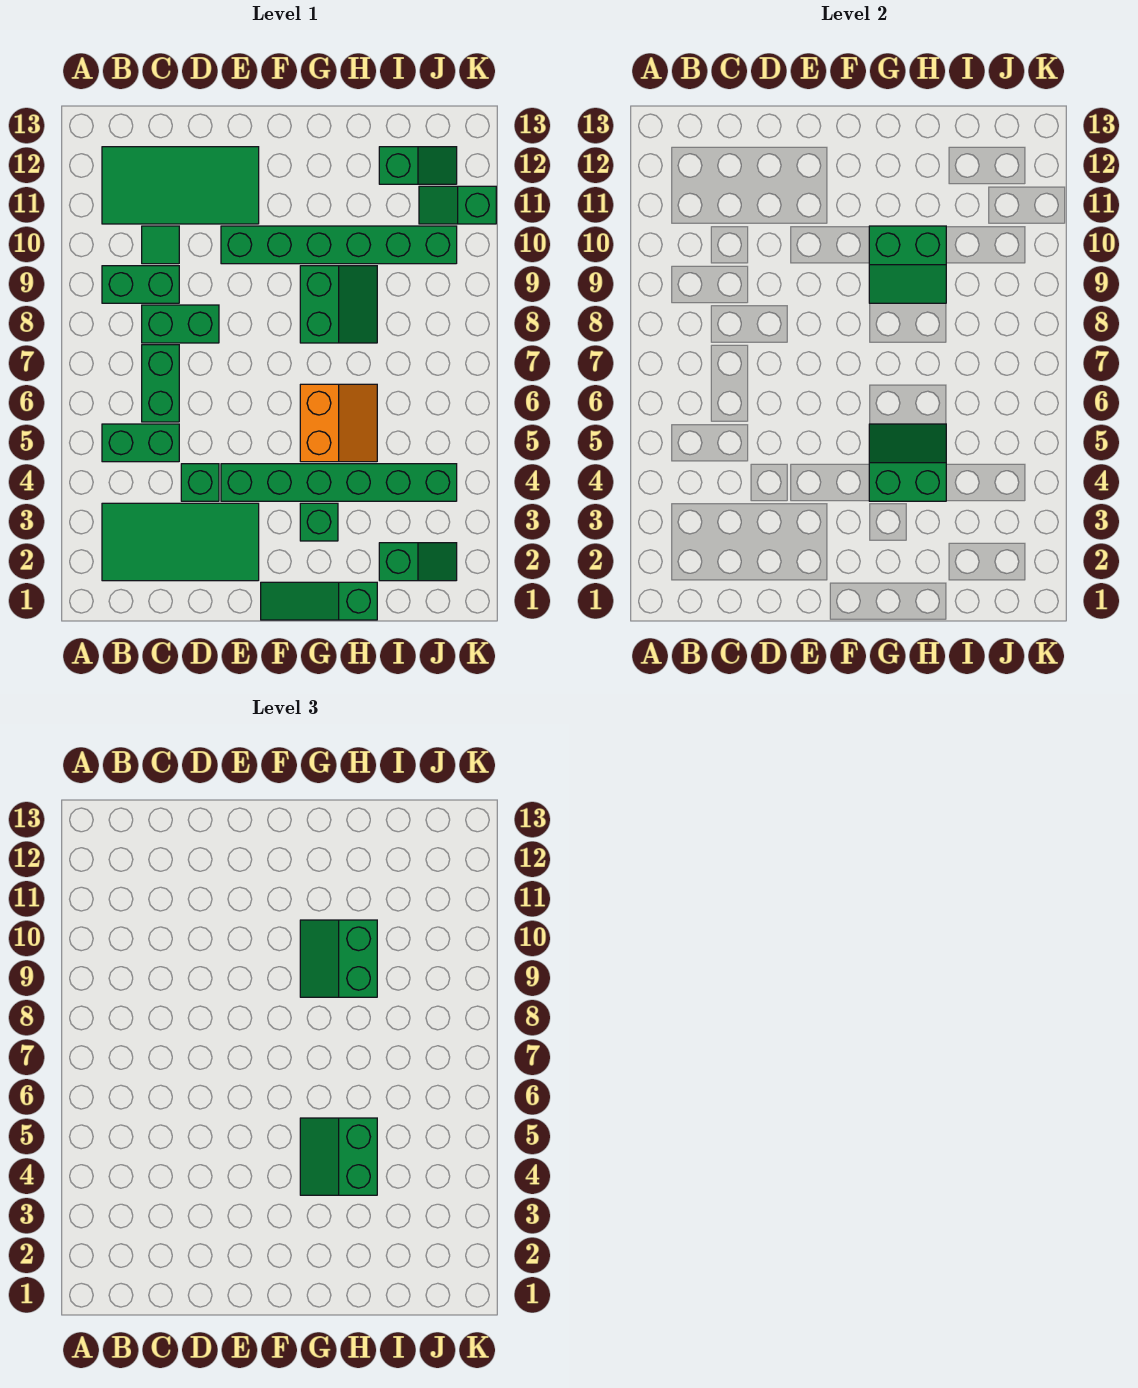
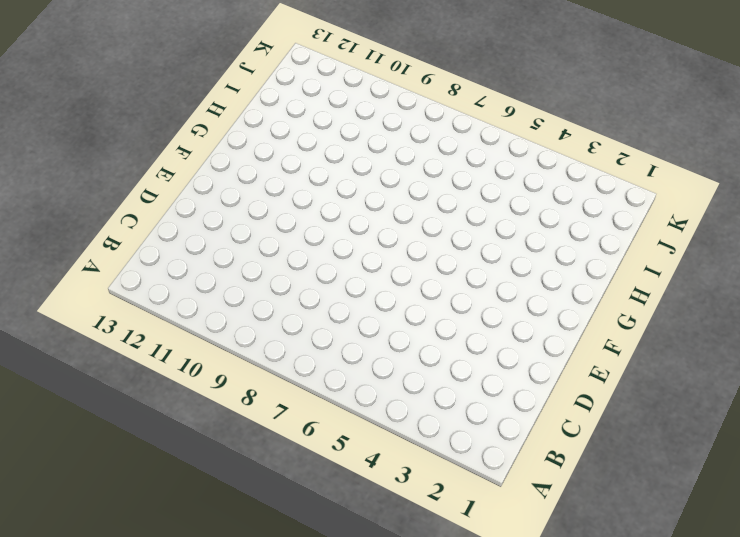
none -> green 2x4 tile [102,503,259,581]
none -> green 1x2 brick [102,424,179,462]
none -> green 1x2 brick [102,266,179,303]

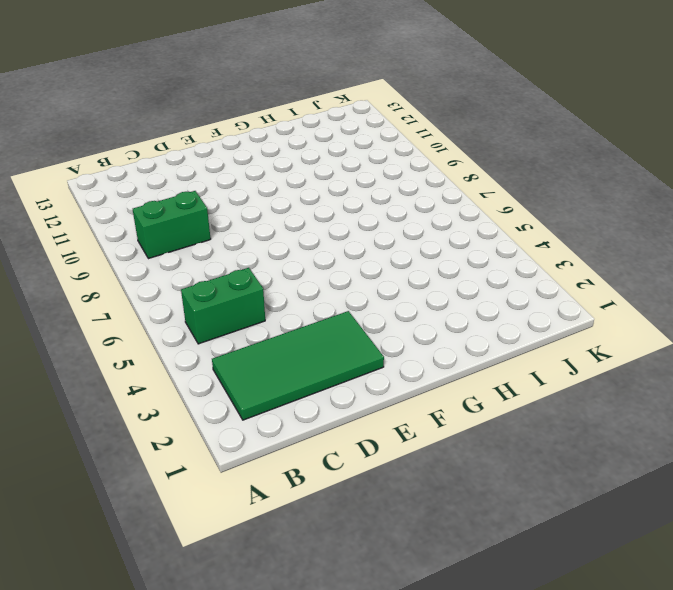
none -> green 2x4 tile [102,147,259,224]
none -> green 1x2 brick [142,345,179,422]
none -> green 1x2 brick [142,305,219,343]

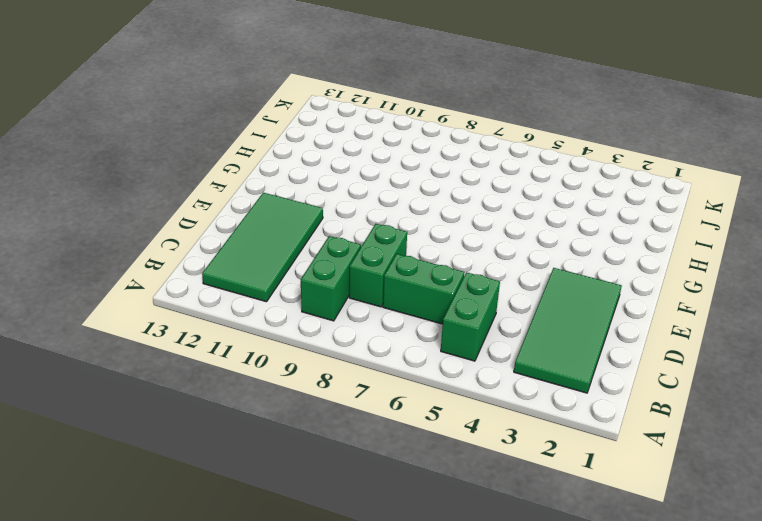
none -> green 1x1 tile [142,226,179,264]
none -> green 1x1 brick [181,464,219,501]
none -> green 1x6 brick [221,464,457,501]

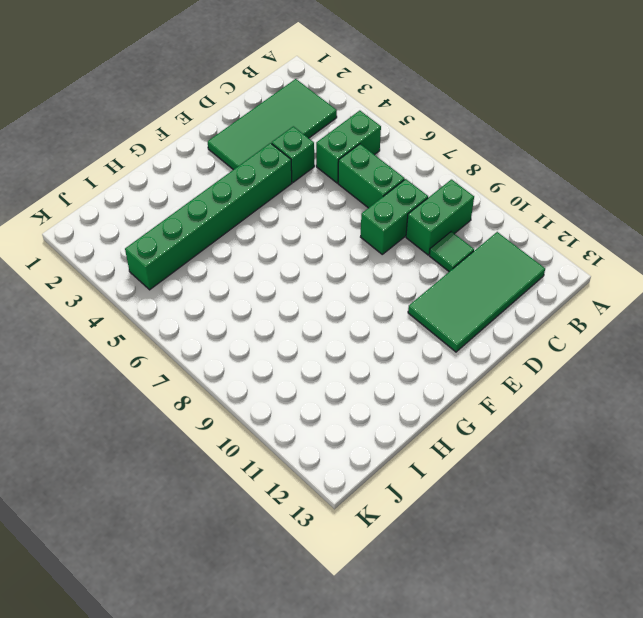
none -> green 1x6 brick [221,226,457,264]
none -> green 1x3 slope [261,582,377,620]
none -> green 1x1 brick [300,503,338,541]

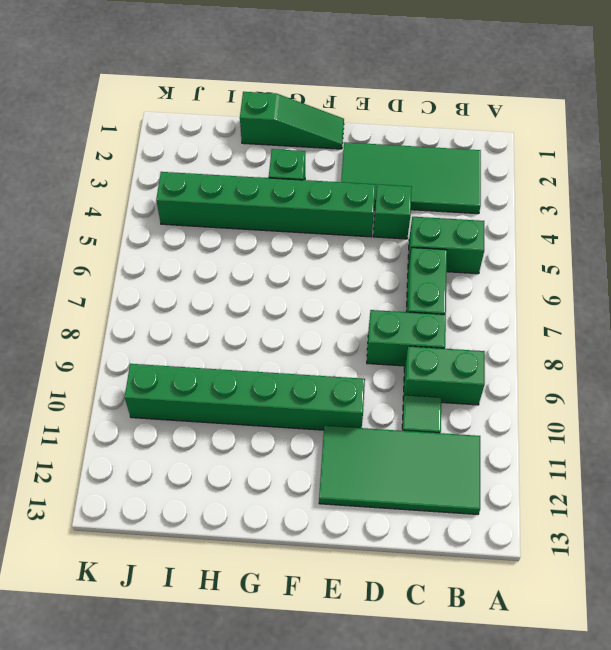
none -> orange 2x2 slope [300,384,377,462]
none -> green 2x2 slope [300,266,377,343]
none -> green 1x2 slope [379,543,457,581]

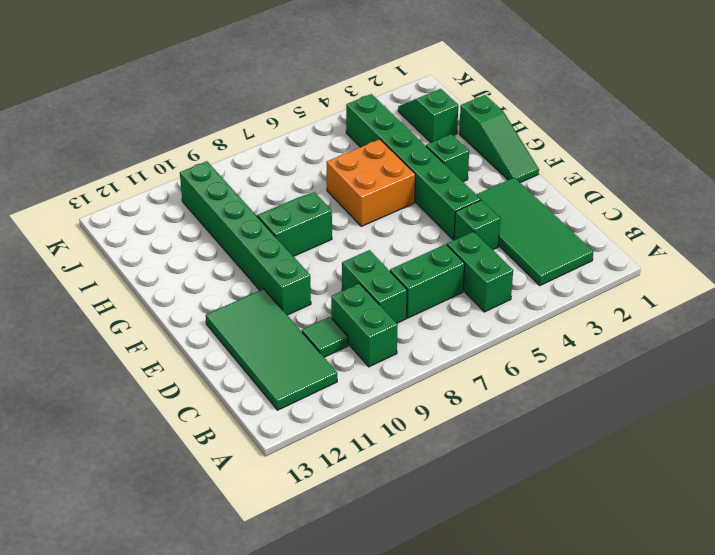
orange 2x2 brick [327,139,415,226] -> orange 2x2 slope [300,384,377,462]
none -> green 1x2 slope [379,147,457,184]
none -> green 1x2 slope [419,186,496,224]
none -> green 2x2 slope [869,424,946,501]

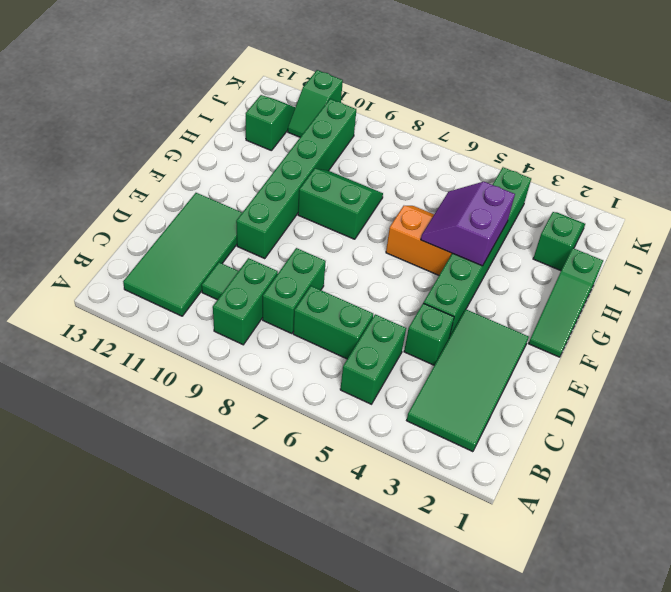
purple 2x2 slope [421,182,515,266] -> green 2x2 slope [869,424,946,501]
none -> green 1x1 brick [300,503,338,541]
none -> green 2x2 slope [869,226,946,303]
none -> green 2x2 slope [300,1118,377,1195]

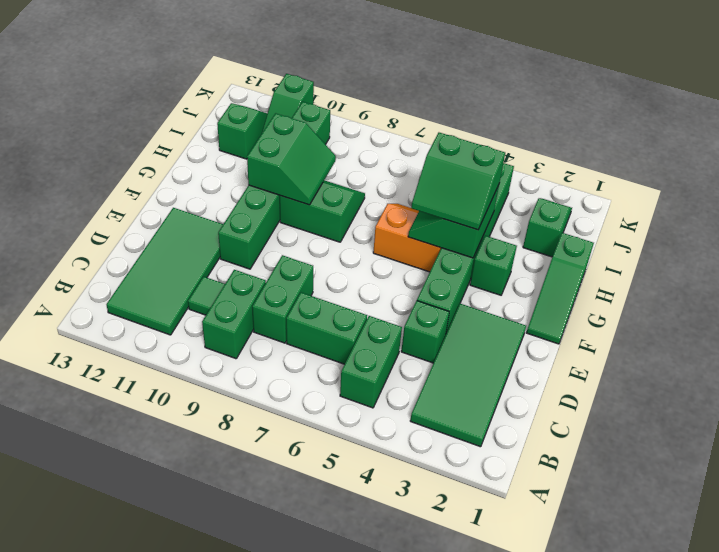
none -> green 2x2 slope [300,920,377,997]

